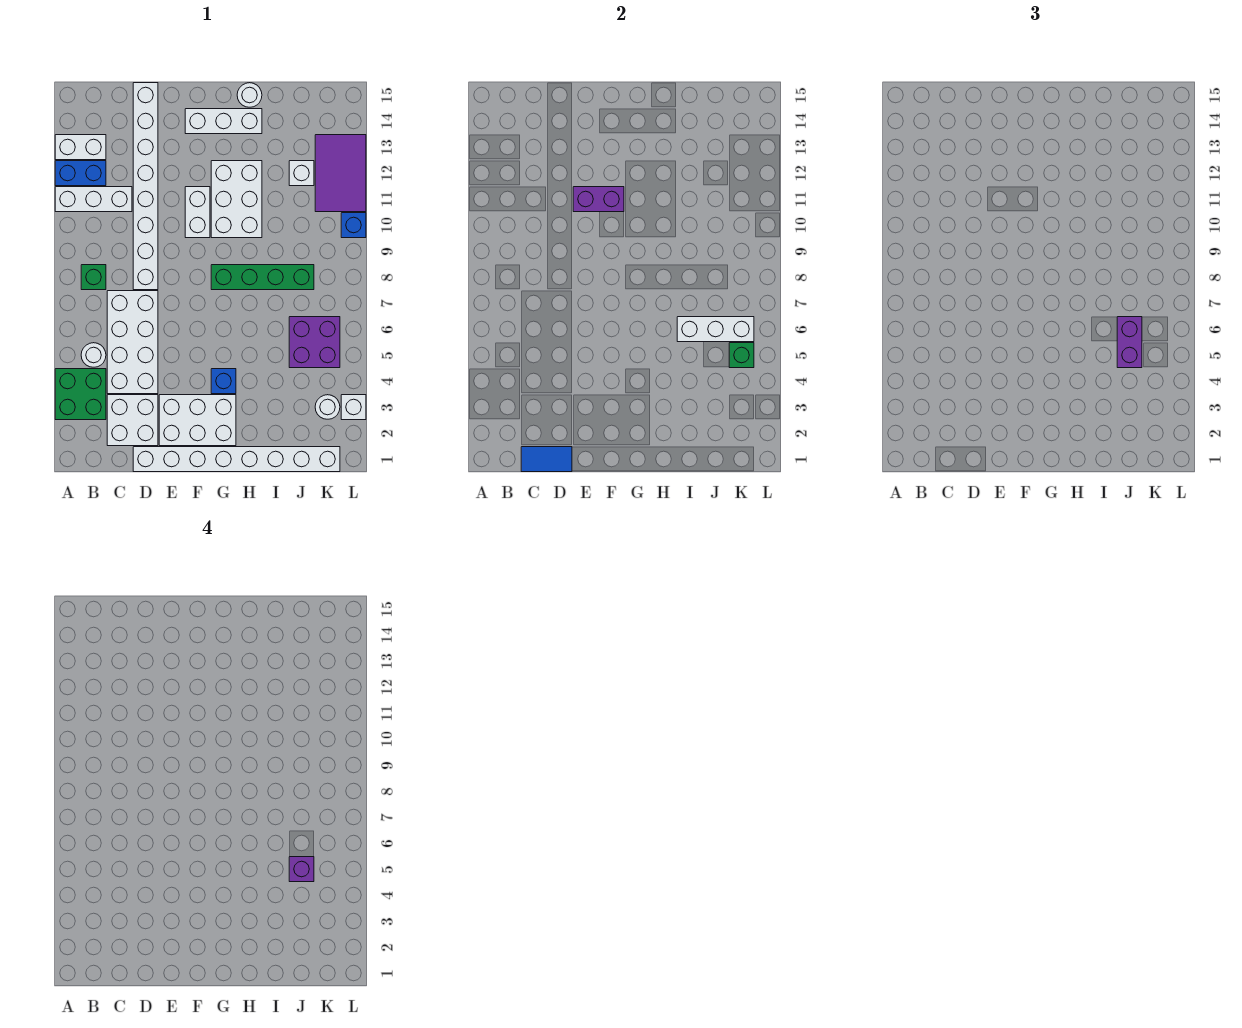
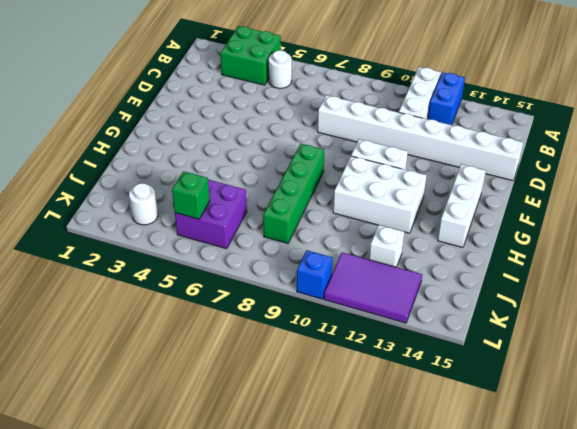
none -> white 1x2 brick [55,135,106,160]
none -> green 1x1 brick [81,265,106,290]
none -> white 2x2 brick [107,395,158,446]

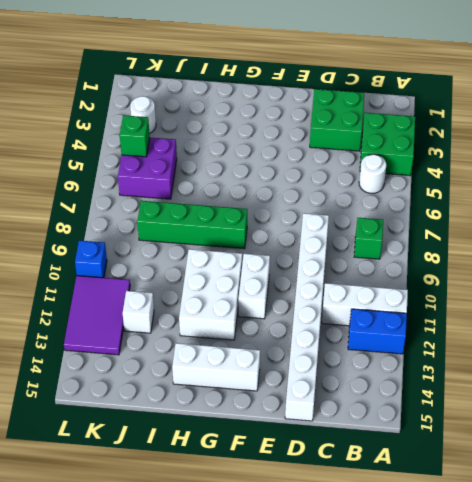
green 2x2 brick [310,89,364,151] -> white 2x2 brick [107,395,158,446]
none -> white 1x2 brick [55,135,106,160]
none -> white 2x4 brick [107,291,158,394]
none -> white 1x8 brick [133,447,340,472]

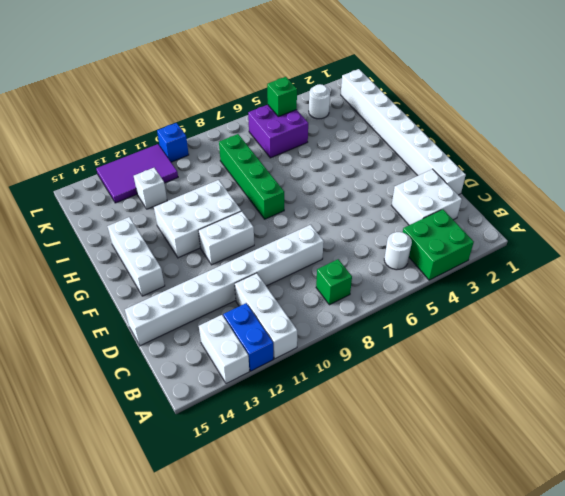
none -> white 2x4 brick [107,291,158,394]
none -> white 2x3 brick [159,395,236,446]
none -> blue 1x1 brick [211,369,236,394]

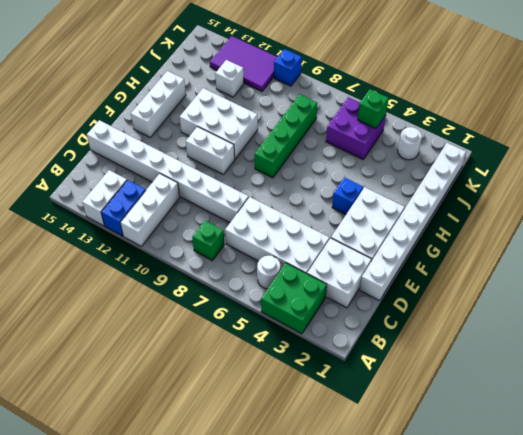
none -> white 1x1 round brick [237,83,262,107]
none -> white 1x1 brick [341,395,366,420]
none -> blue 1x2 tile [521,447,572,472]

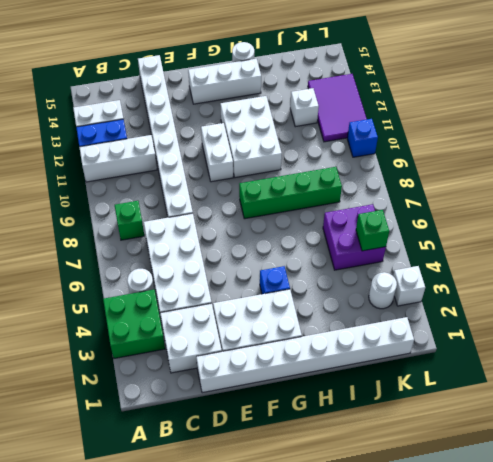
none -> blue 1x2 tile [521,447,572,472]
none -> purple 1x2 brick [573,187,624,212]
none -> white 1x3 brick [677,317,754,342]

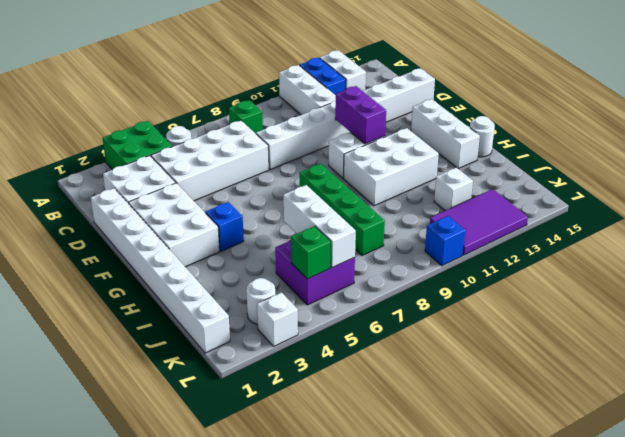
none -> blue 1x2 tile [521,447,572,472]
none -> purple 1x2 brick [1117,317,1142,368]
none -> purple 1x1 brick [289,857,314,882]

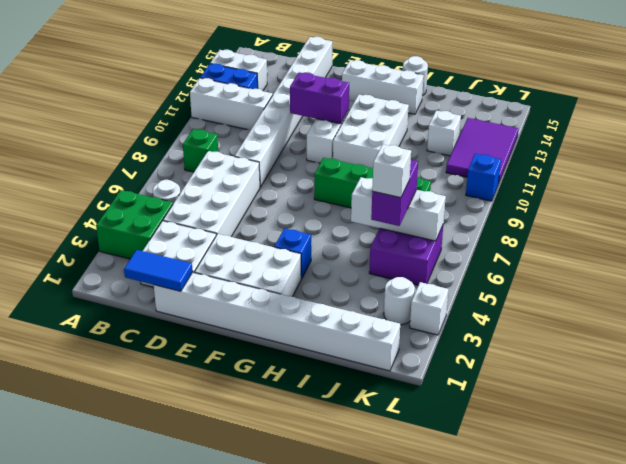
white 1x1 brick [372,144,411,198] -> purple 1x1 brick [289,857,314,882]
none -> green 1x1 brick [729,343,754,368]

